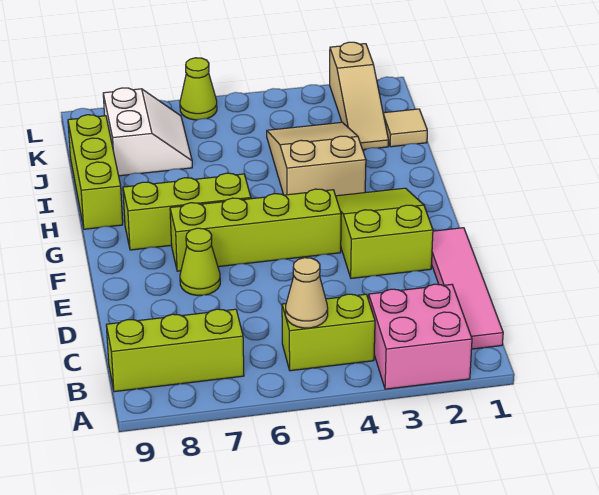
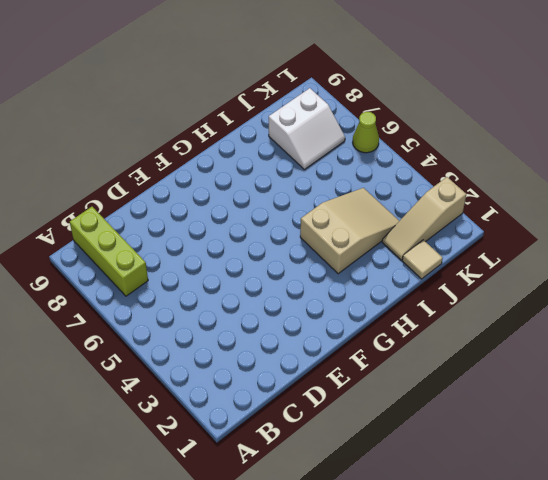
none -> pink 2x2 brick [369,284,472,389]
none -> pink 1x4 tile [432,228,503,349]
none -> lime 1x2 brick [282,294,375,371]

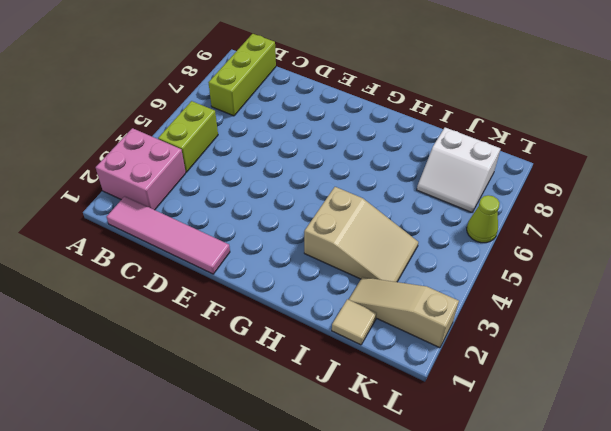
none -> lime 2x3 slope [336,188,433,278]
none -> lime 1x1 cone [180,228,220,295]
none -> lime 1x4 brick [170,189,341,271]

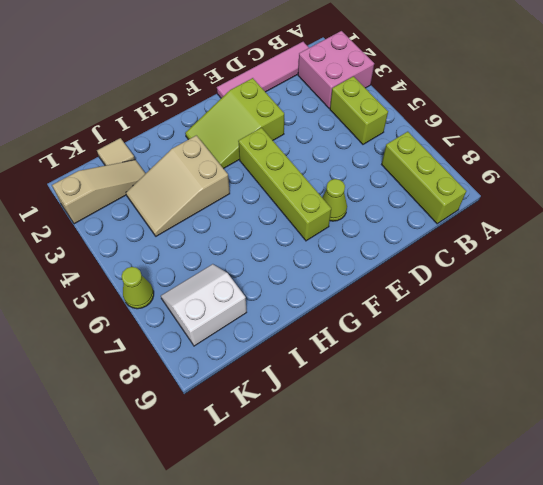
none -> lime 1x3 brick [123,173,251,250]
none -> lime 1x3 brick [68,115,123,229]
none -> tan 1x1 cone [286,258,328,328]

